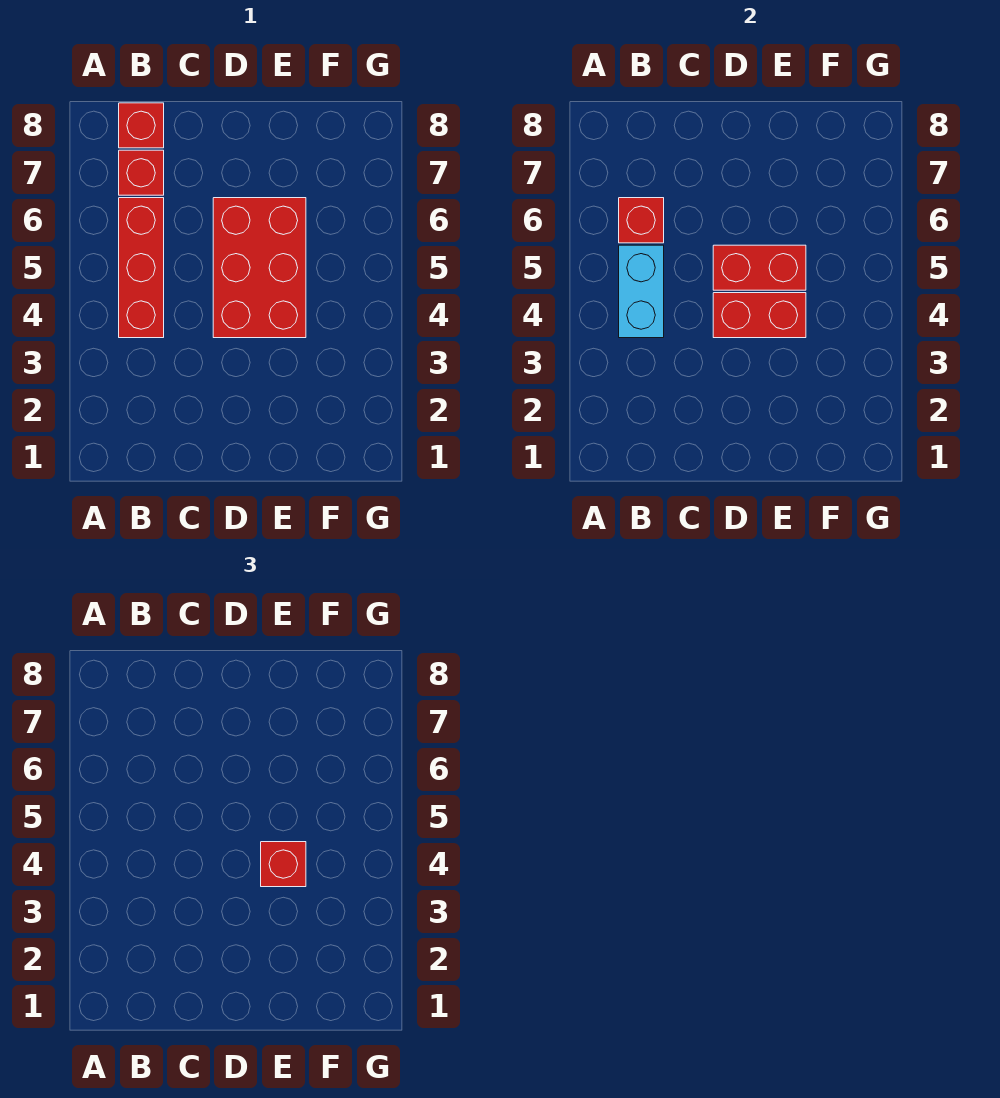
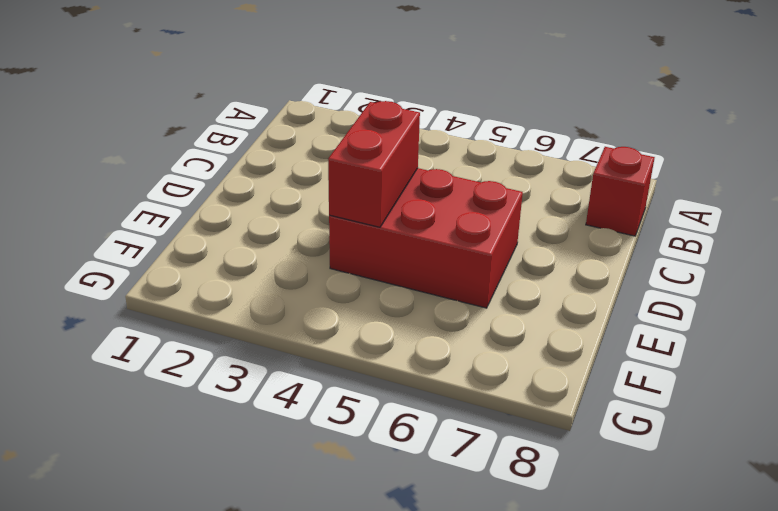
none -> red 1x3 brick [119,198,164,338]
none -> red 1x1 brick [119,150,164,195]

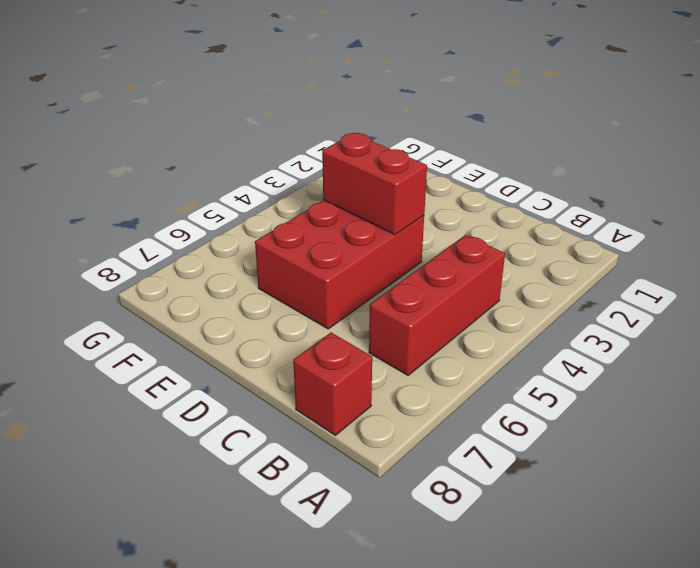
none -> red 1x1 brick [119,150,164,195]
none -> cyan 1x2 brick [619,245,664,338]

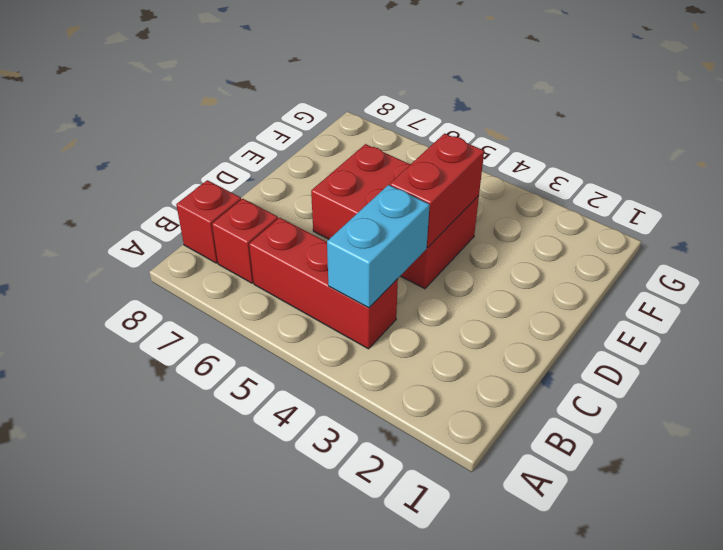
cyan 1x2 brick [327,185,430,308] -> cyan 1x2 brick turned to [619,245,664,338]
none -> red 1x1 brick [619,198,664,243]
none -> red 1x2 brick [713,245,806,290]

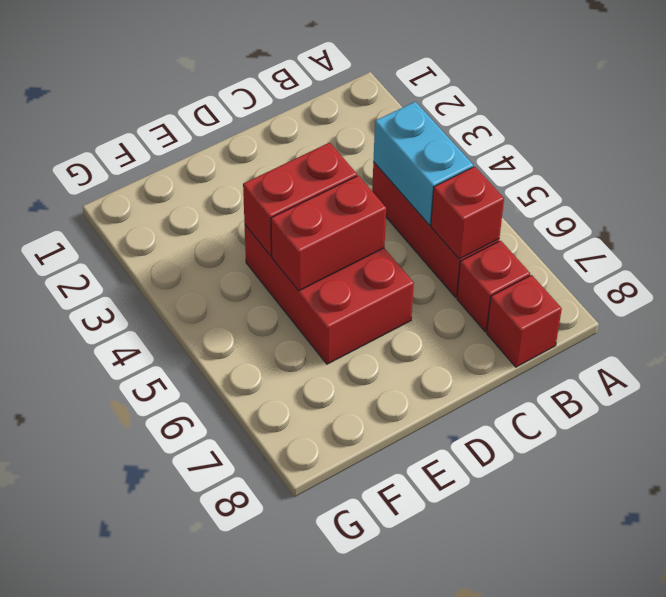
none -> red 1x1 brick [261,842,306,887]

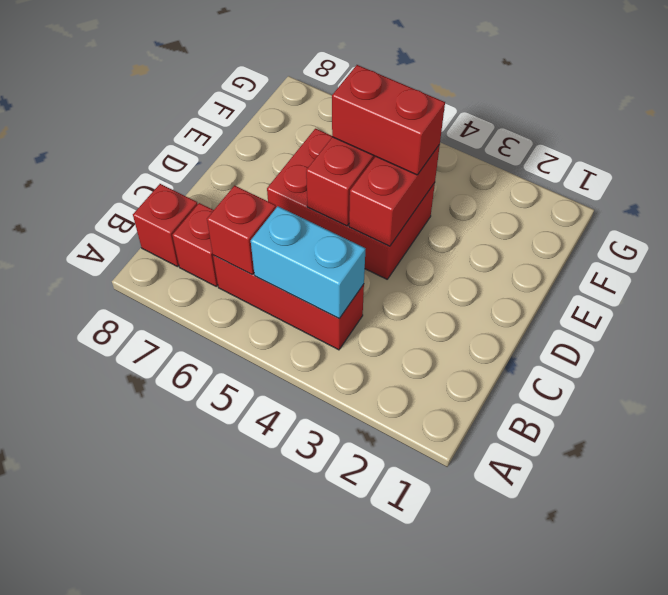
red 1x2 brick [332,65,445,175] -> red 1x1 brick [261,842,306,887]

